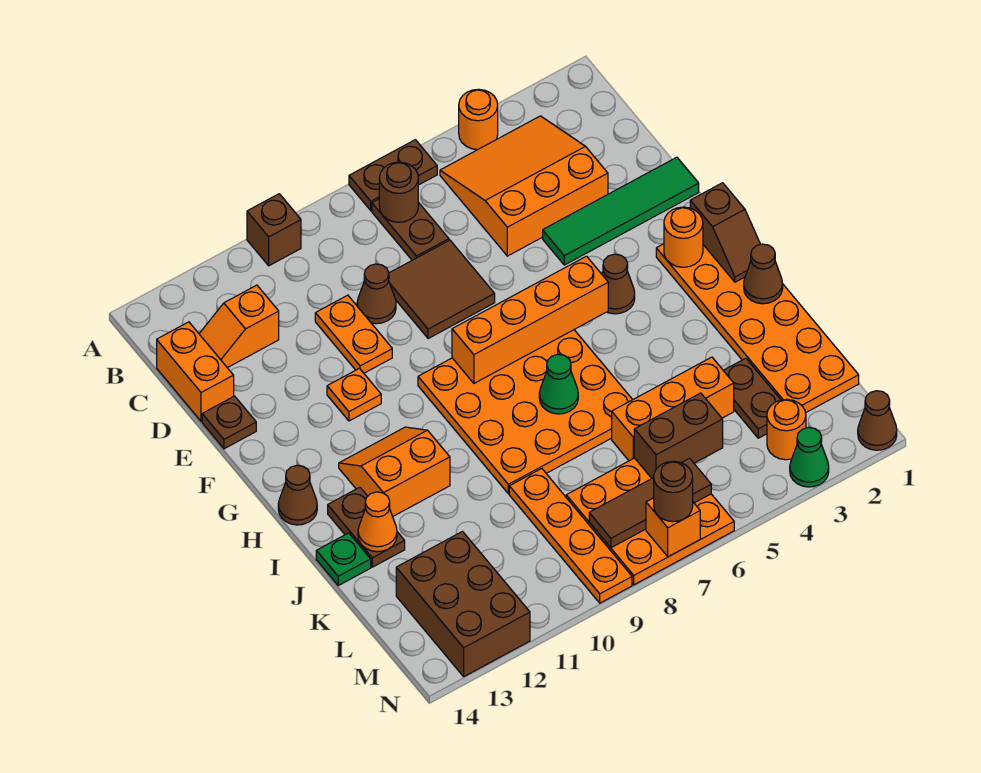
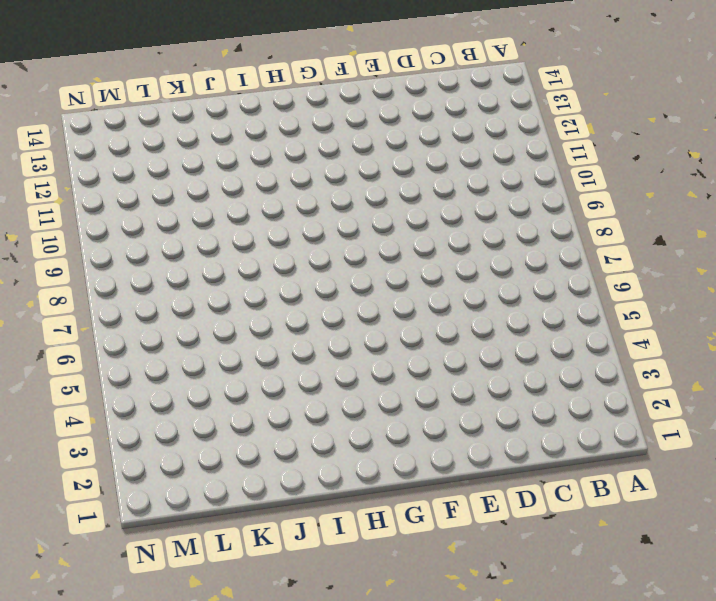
none -> orange 1x1 round brick [459,89,498,150]
none -> brown 1x2 plate [349,140,437,211]
none -> brown 1x1 brick [247,194,301,266]
none -> orange 3x3 slope [440,116,608,256]

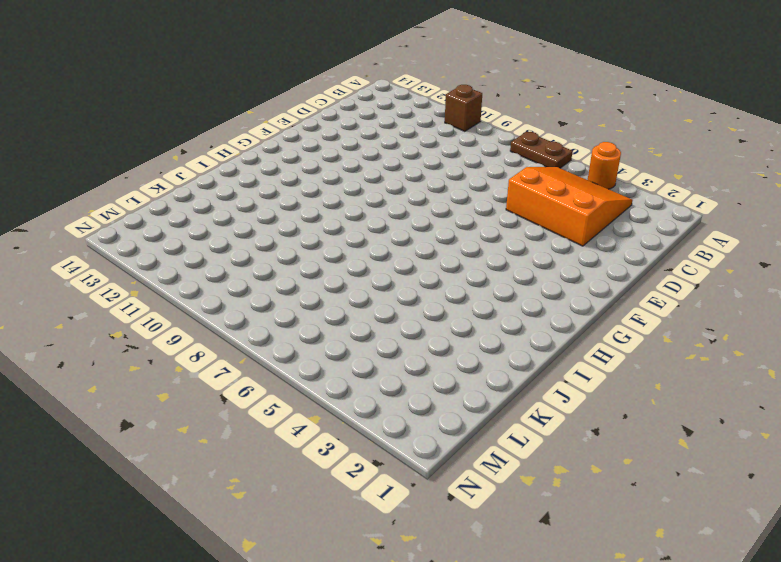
none -> brown 1x2 plate [372,199,449,260]
none -> orange 1x2 slope [199,285,279,368]
none -> orange 1x2 brick [157,322,234,421]
none -> brown 2x2 tile [389,240,495,339]

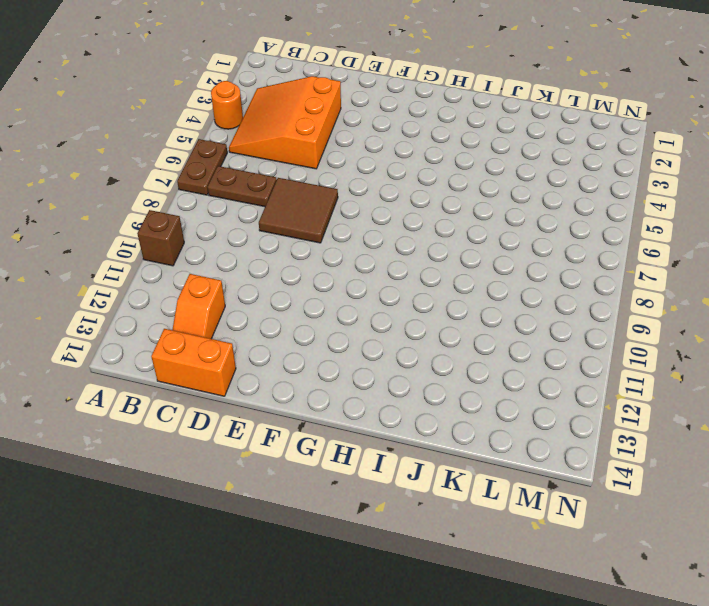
none -> brown 1x1 cone [357,264,396,324]
none -> orange 1x2 plate [315,295,392,373]
none -> green 1x4 tile [543,157,699,265]
none -> brown 1x1 plate [202,396,256,449]

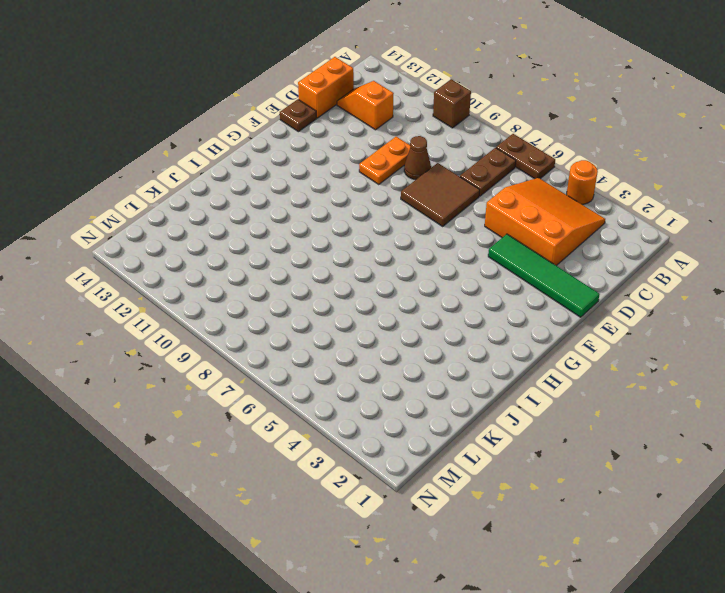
none -> orange 1x1 plate [327,368,381,421]
none -> orange 2x6 plate [656,244,859,413]
none -> brown 1x1 cone [602,254,635,314]
none -> orange 4x4 plate [418,330,633,494]

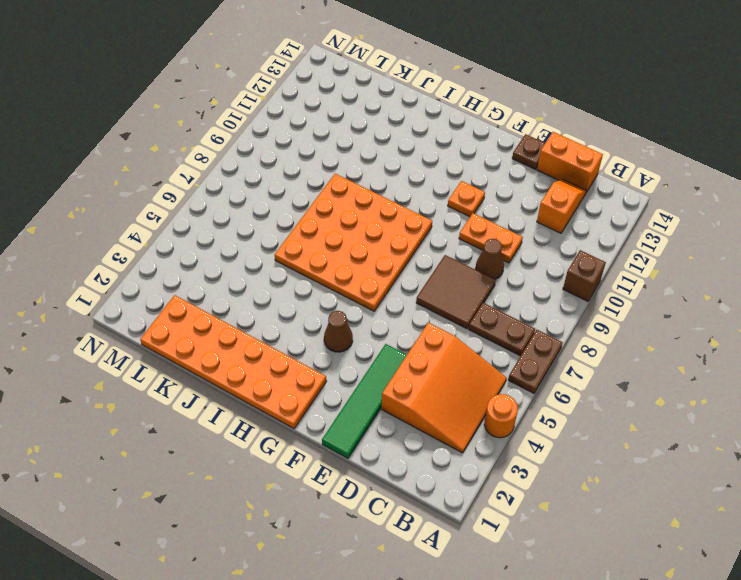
none -> orange 2x2 slope [339,427,450,516]
none -> brown 1x1 cone [278,465,317,525]
none -> brown 1x2 plate [328,487,405,567]
none -> green 1x1 plate [316,533,371,585]

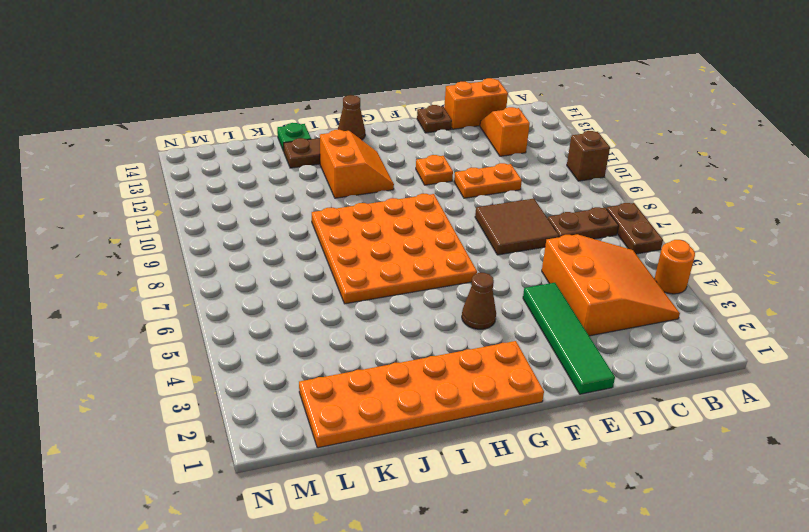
none -> brown 1x1 cone [357,264,396,324]
none -> brown 1x2 plate [723,358,781,438]
none -> orange 1x3 brick [612,357,734,461]
none -> orange 1x4 plate [509,469,632,603]

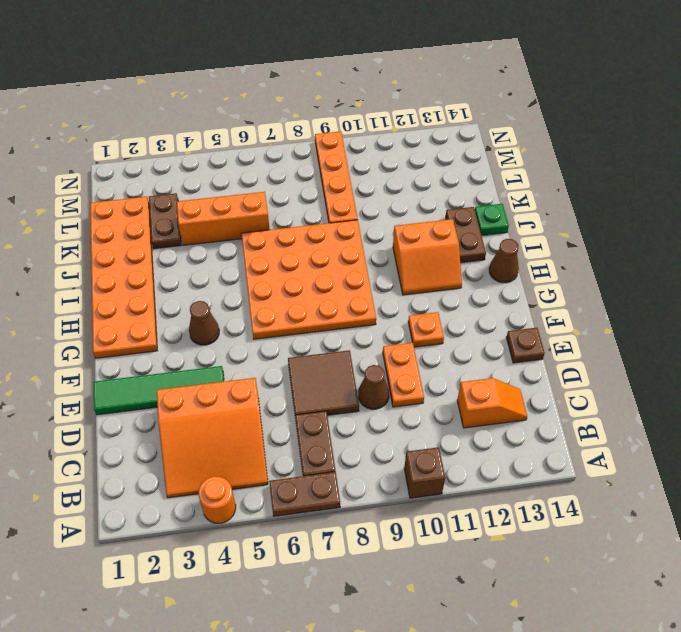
none -> orange 1x2 brick [157,322,234,421]
none -> orange 3x3 plate [566,458,734,585]
none -> brown 2x3 brick [396,532,530,676]
none -> orange 1x1 round brick [767,399,806,460]

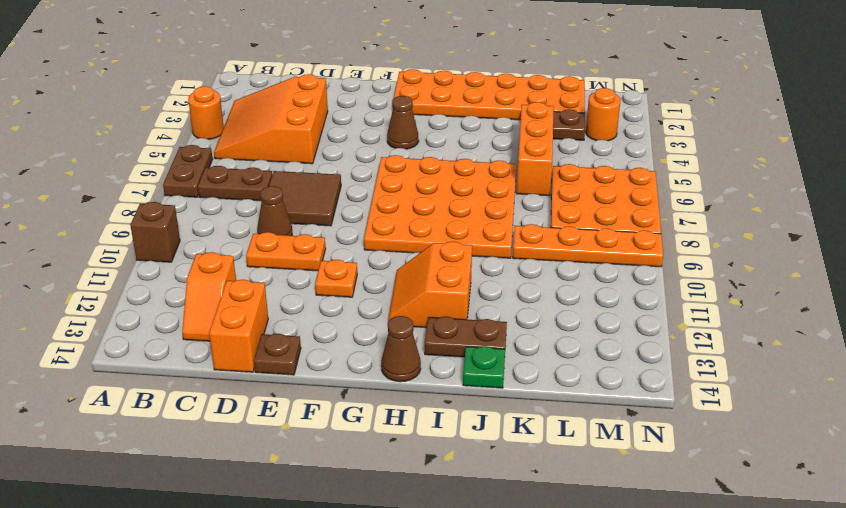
orange 1x2 brick [209,280,268,372] -> orange 1x2 brick turned to [157,322,234,421]
none -> green 1x4 tile [543,157,699,265]
none -> brown 2x3 brick [396,532,530,676]
none -> brown 1x1 cone [858,391,897,450]
none -> green 1x1 cone [790,427,829,487]

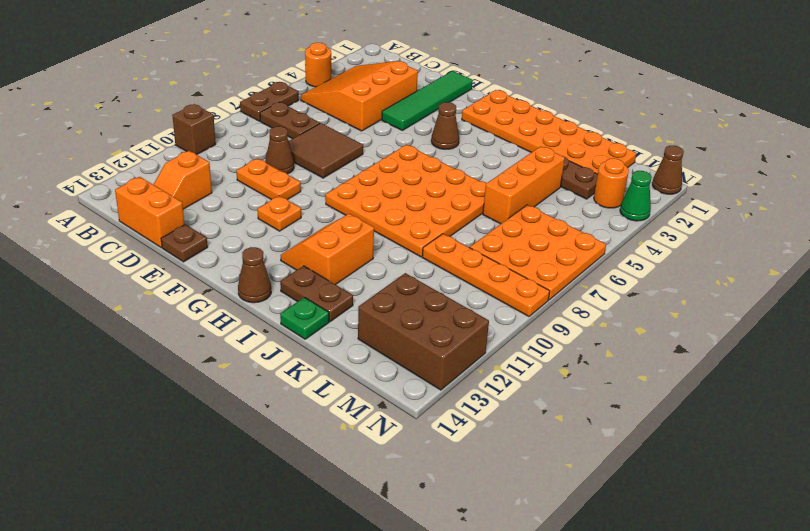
none -> brown 1x1 round brick [379,162,418,222]
none -> brown 1x2 slope [690,183,760,282]
none -> orange 1x1 round brick [664,207,703,267]
none -> orange 1x4 brick [452,256,608,383]

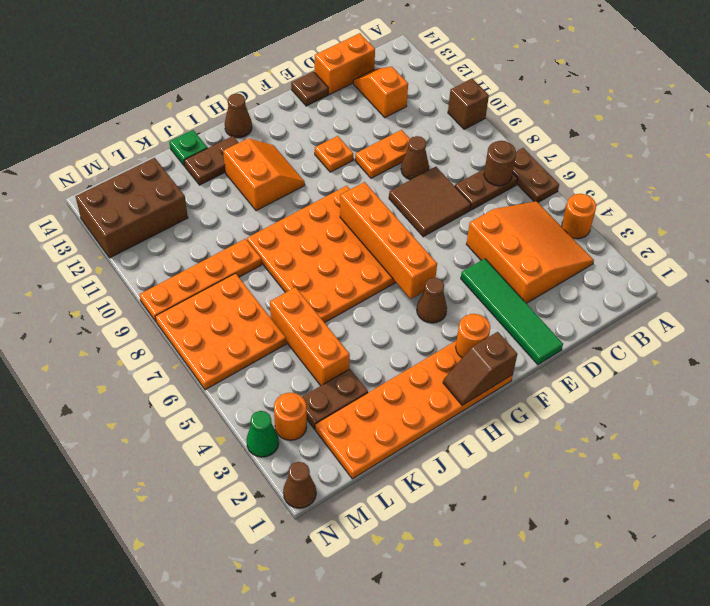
none -> brown 1x1 cone [744,244,783,304]
none -> green 1x1 cone [539,354,578,414]
none -> orange 1x1 cone [358,492,397,552]
none -> brown 1x2 brick [634,393,723,478]

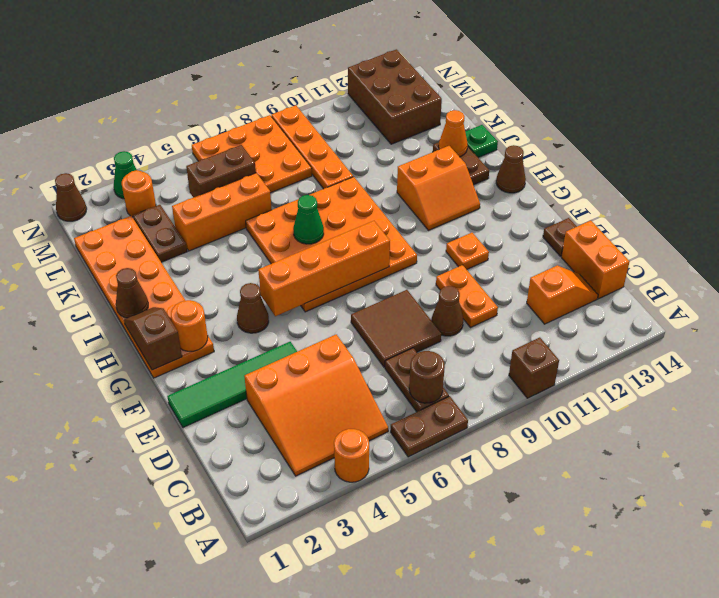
none -> brown 1x3 tile [589,458,711,548]
none -> orange 1x1 brick [646,498,700,557]
none -> brown 1x1 round brick [654,461,693,522]

